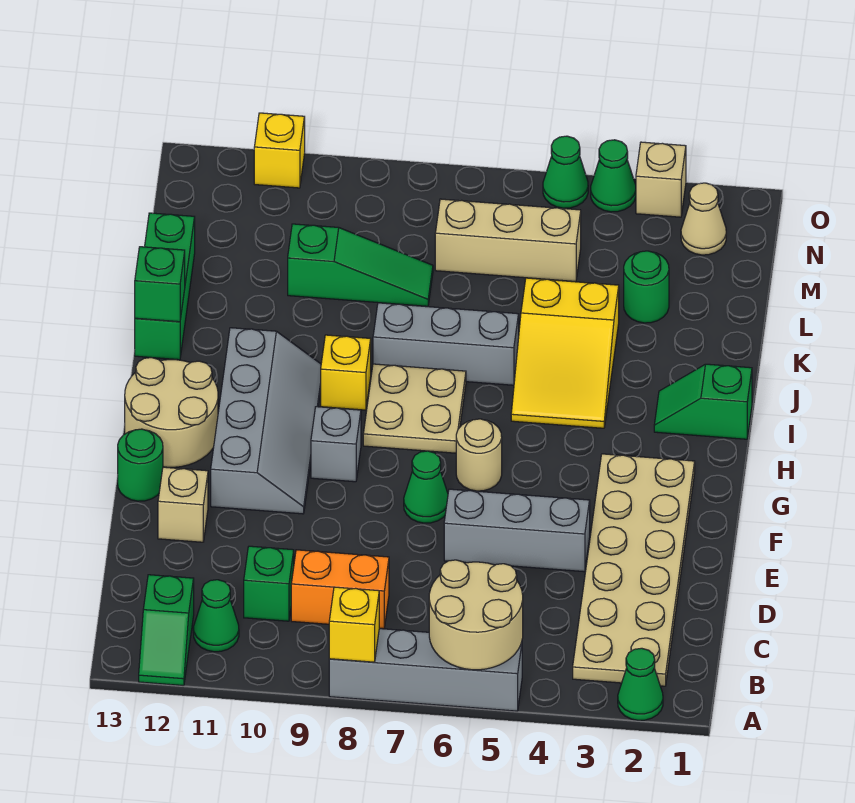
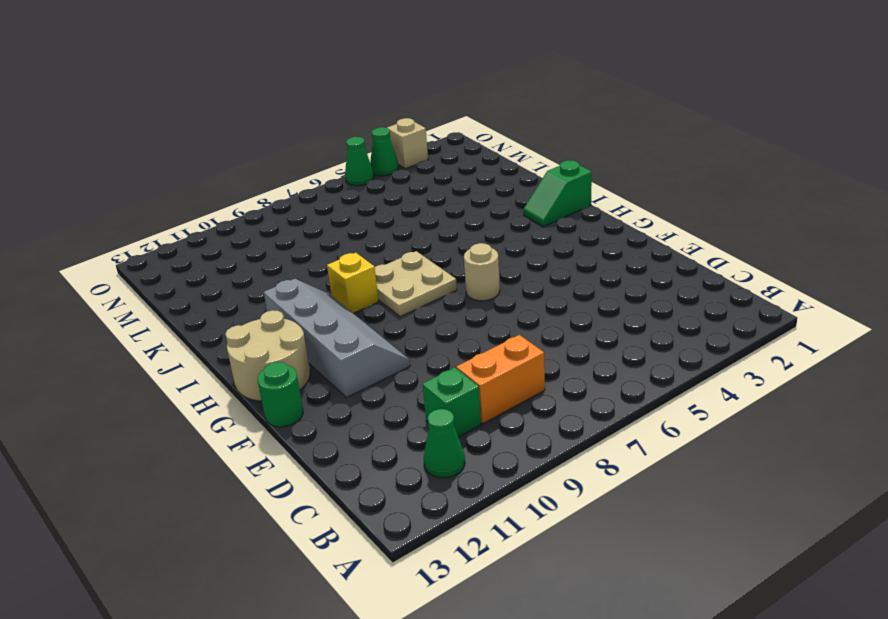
none -> green 1x1 cone [618,648,663,720]
none -> grey 1x4 brick [329,629,522,711]
none -> green 1x2 slope [139,575,194,686]
none -> tan 2x6 plate [573,454,695,686]

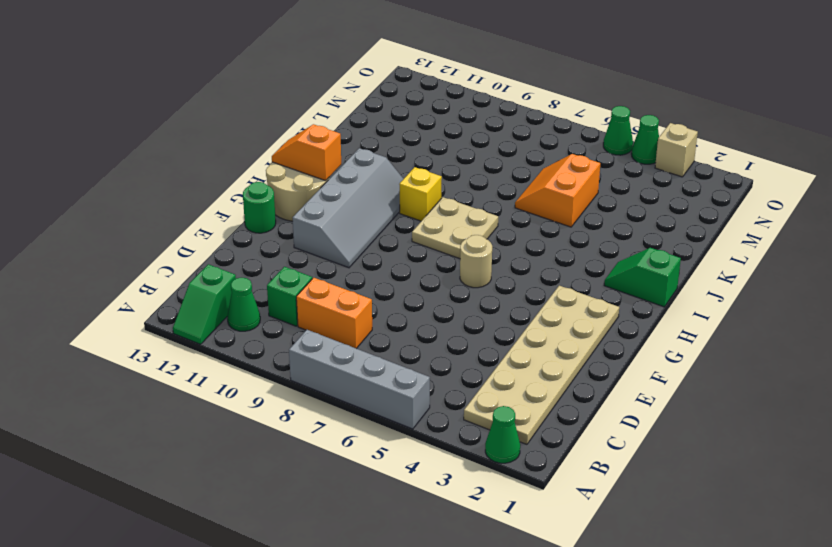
orange 1x2 slope [272,124,341,181] -> none
orange 2x2 slope [515,154,600,227] -> yellow 2x3 slope [511,278,619,428]
none -> grey 1x3 brick [444,489,590,572]
none -> tan 1x1 brick [158,467,208,542]
none -> green 1x1 cone [404,451,448,523]
none -> grey 1x1 brick [311,407,361,482]

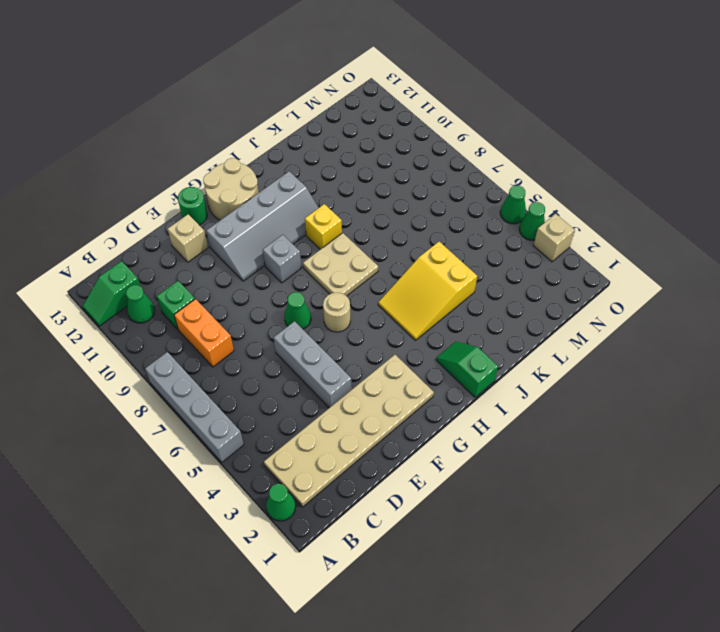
none -> grey 1x3 brick [373,303,519,385]
none -> green 1x3 brick [135,213,195,360]
none -> green 1x1 round brick [624,251,669,323]
none -> green 1x3 slope [288,224,433,306]

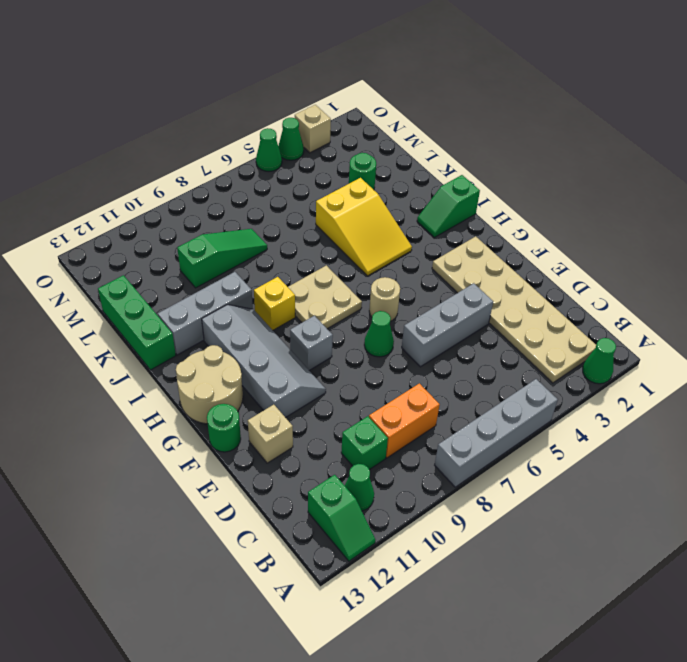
grey 1x3 brick [158,272,253,355] -> grey 1x3 brick moved to [373,303,519,385]
none -> tan 1x3 brick [435,199,581,282]
none -> tan 1x1 cone [681,183,726,255]
none -> yellow 1x1 brick [254,113,305,188]
none -> tan 2x2 round brick [429,560,523,670]

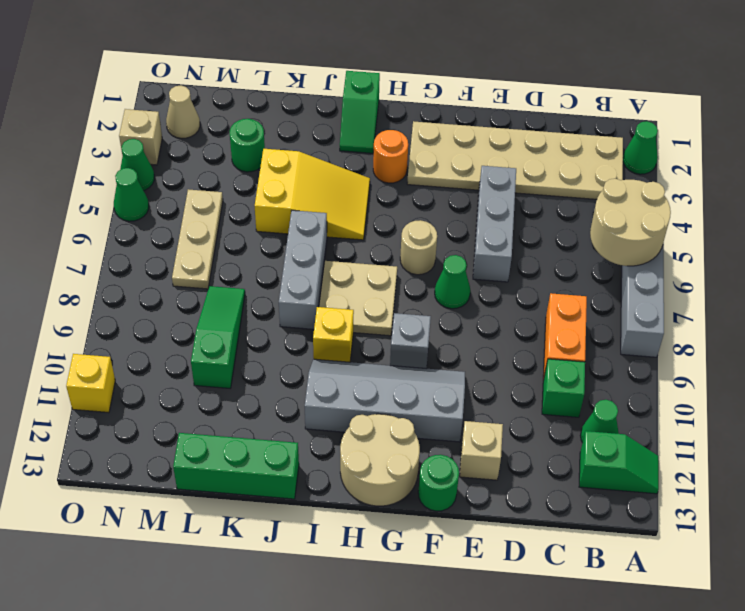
orange 1x1 round brick [373,130,408,183] -> none
tan 1x3 plate [172,189,223,289] -> tan 1x3 brick [435,199,581,282]
none -> yellow 1x1 brick [329,587,380,662]
none -> green 1x1 brick [135,247,185,322]

